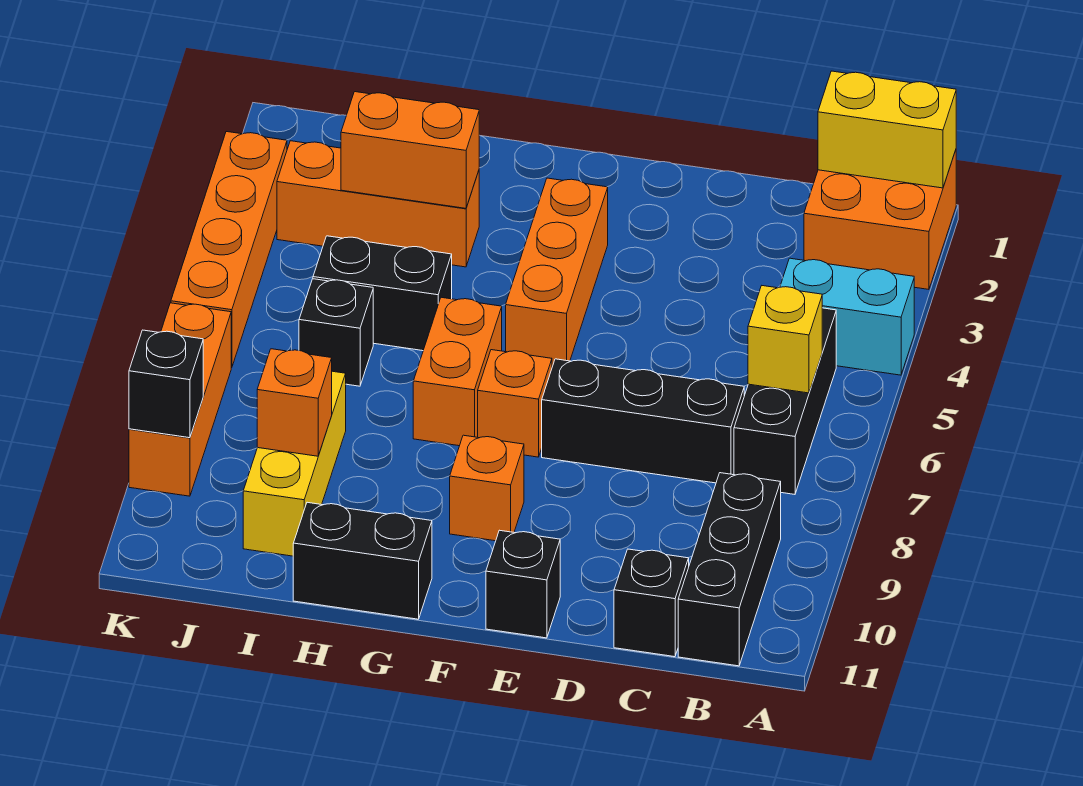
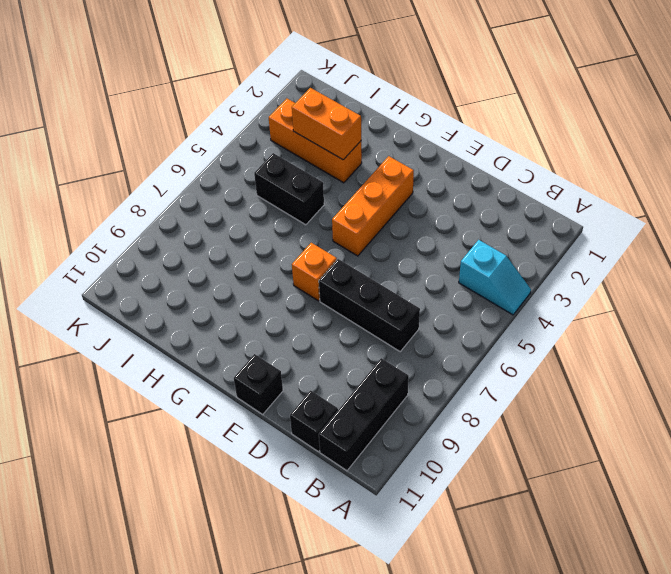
cyan 1x2 slope [459,240,531,315] -> cyan 1x2 brick [780,258,914,375]
none -> orange 2x2 brick [804,150,956,289]
none -> black 1x3 brick [734,308,836,494]
none -> orange 1x1 brick [450,435,524,541]

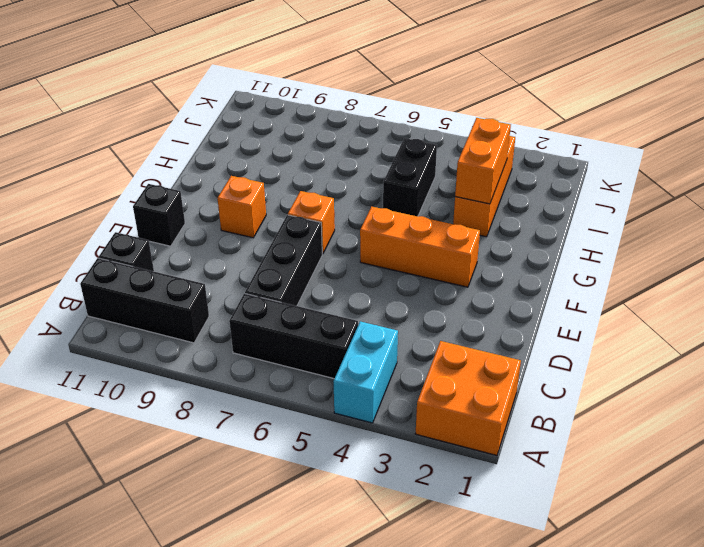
none -> orange 1x2 brick [413,297,502,446]
none -> black 1x2 brick [293,502,432,619]
none -> black 1x1 brick [299,279,373,386]

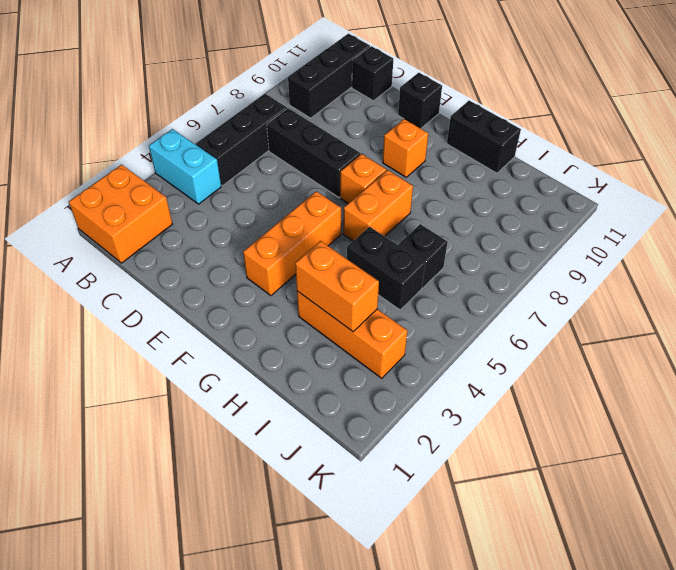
none -> yellow 1x3 brick [243,371,346,556]
none -> orange 1x4 brick [171,132,287,368]
none -> orange 1x3 brick [129,303,231,496]

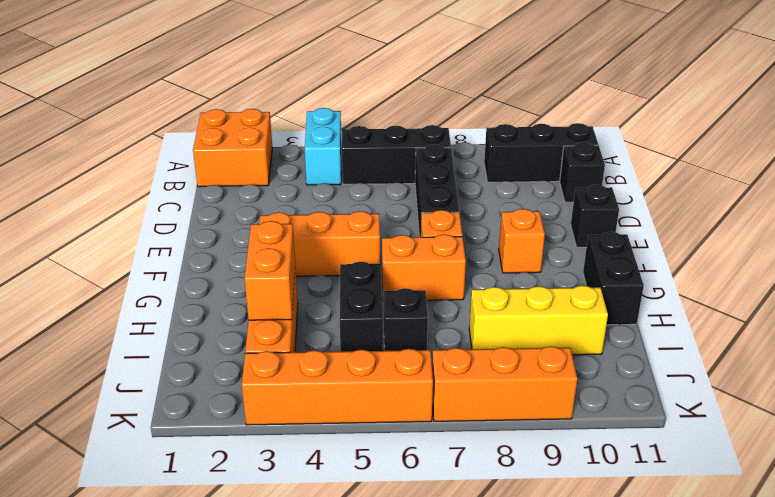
none -> yellow 1x2 brick [818,71,956,188]
none -> yellow 1x1 brick [748,286,822,393]
none -> orange 1x1 brick [257,349,332,456]

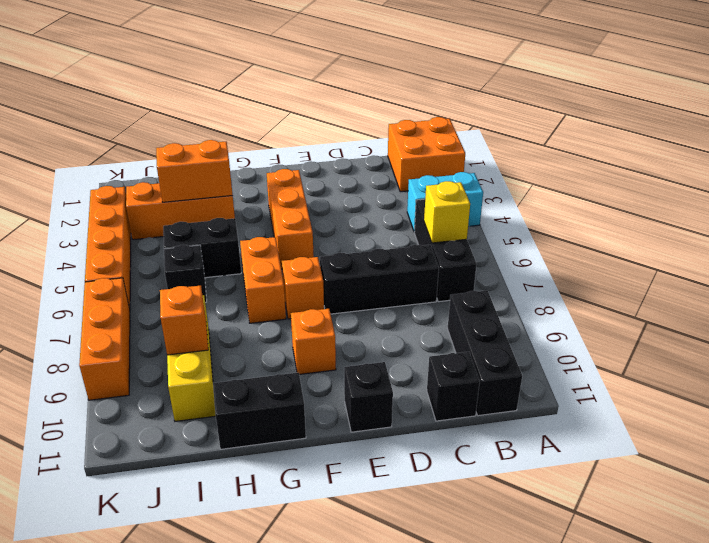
none -> yellow 1x2 brick [818,71,956,188]
none -> black 1x1 brick [129,330,203,438]

